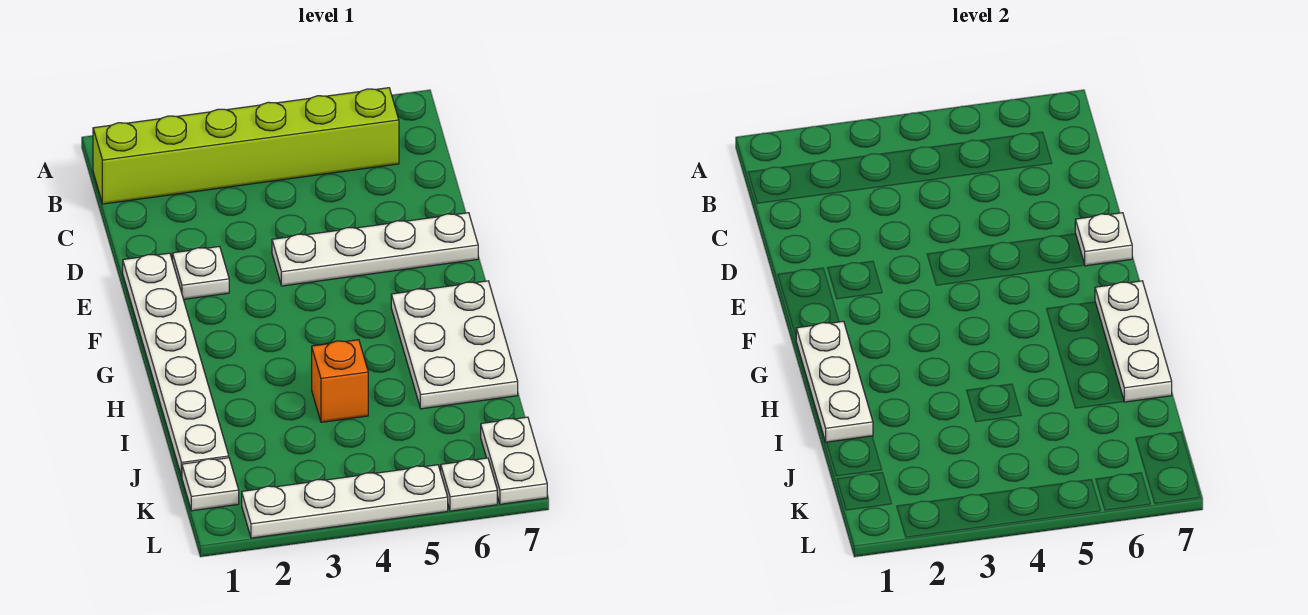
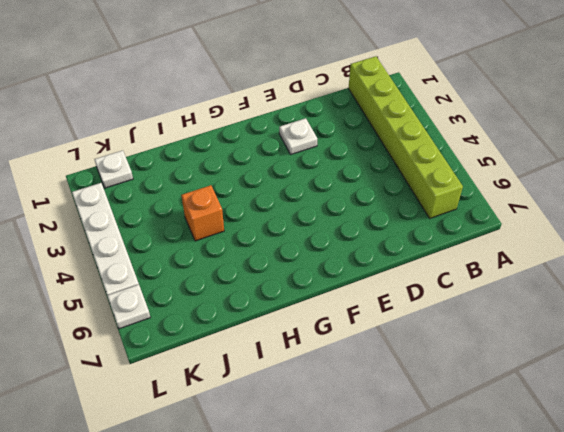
none -> white 1x6 plate [123,253,229,476]
none -> white 1x4 plate [272,213,478,286]
none -> white 2x3 plate [391,281,518,409]

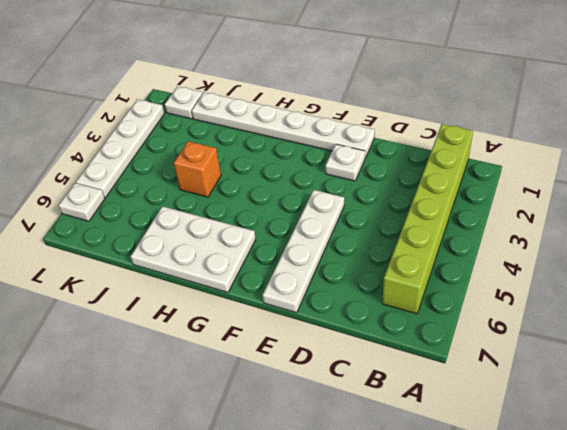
none -> white 1x2 plate [481,417,547,504]
none -> white 1x1 plate [1075,213,1132,266]
none -> white 1x3 plate [796,321,873,443]

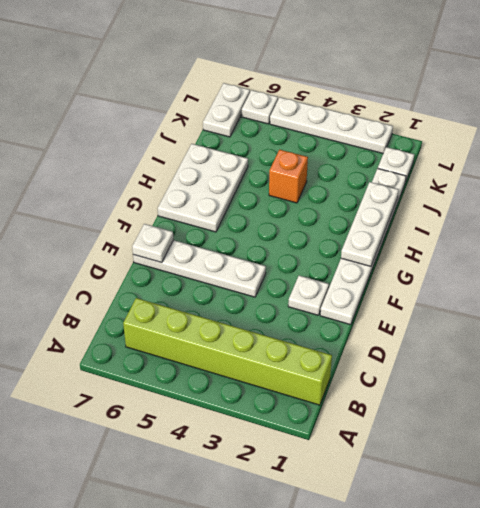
none -> white 1x3 plate [1095,281,1172,402]

